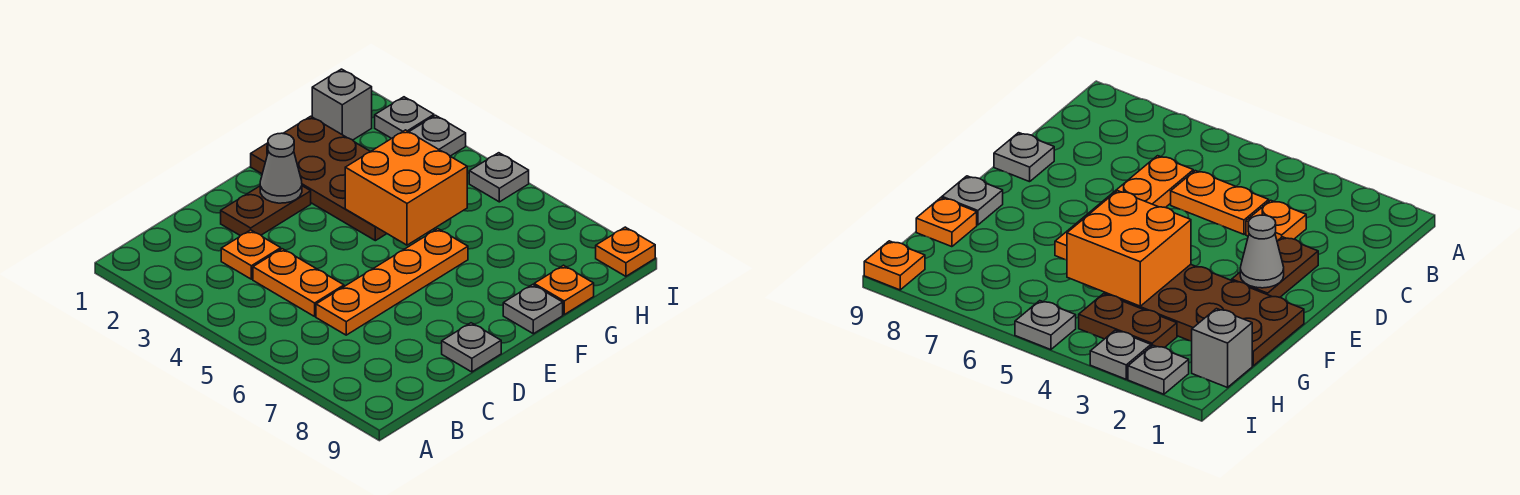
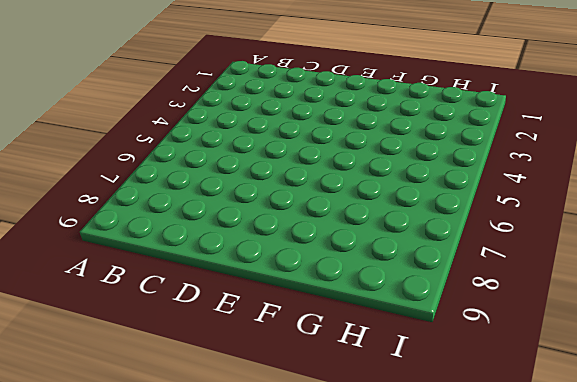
none -> orange 1x1 plate [221,230,281,279]
none -> orange 1x2 plate [253,249,344,316]
none -> orange 1x4 plate [316,229,468,335]

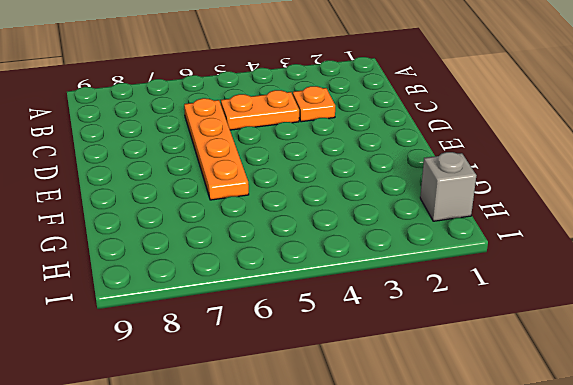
none -> brown 1x2 plate [221,186,311,236]
none -> grey 1x1 plate [442,323,501,372]
none -> brown 2x4 plate [251,116,387,241]

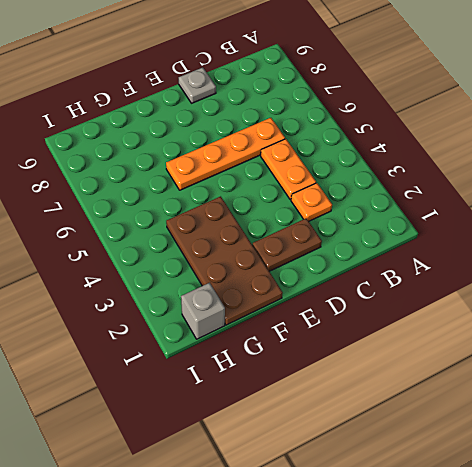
none -> grey 1x1 plate [503,285,563,334]
none -> orange 1x1 plate [534,265,594,314]
none -> brown 1x2 plate [1079,294,1177,348]

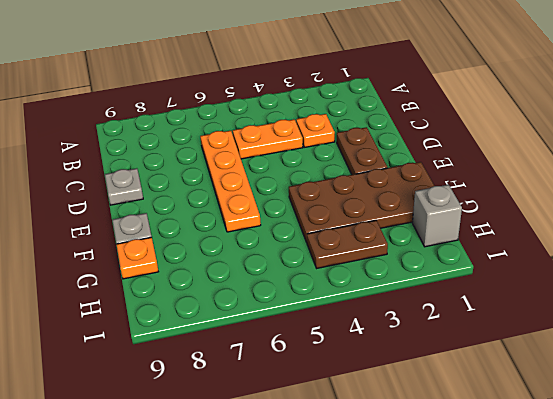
none -> grey 1x1 plate [375,97,434,138]
none -> grey 1x1 plate [409,115,466,156]
none -> grey 1x1 plate [469,153,529,202]

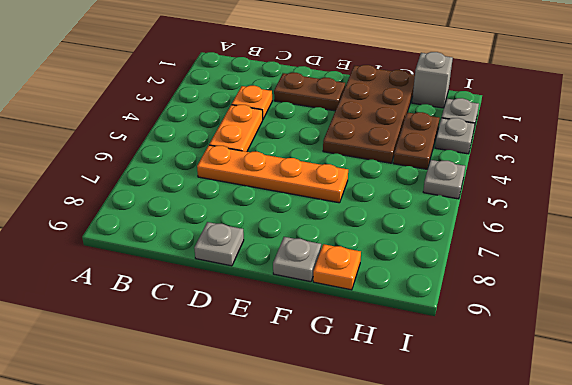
none -> orange 1x1 plate [596,227,655,276]
none -> grey 1x1 cone [260,133,302,203]
none -> orange 2x2 brick [345,130,467,245]

